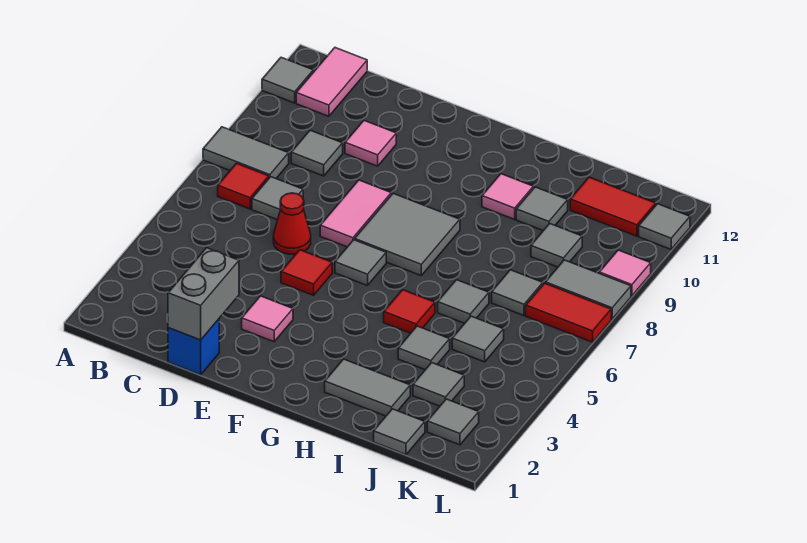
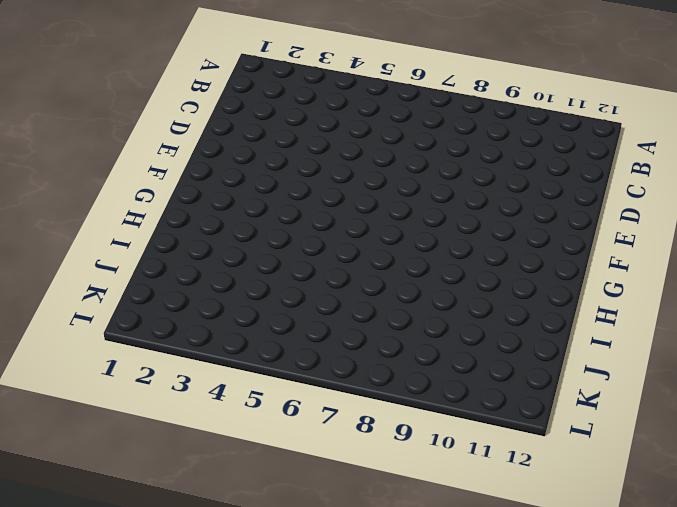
none -> grey 1x2 tile [203,127,289,178]
none -> grey 1x1 tile [262,57,313,103]
none -> red 1x1 tile [218,163,269,209]
none -> pink 1x2 tile [296,48,367,116]

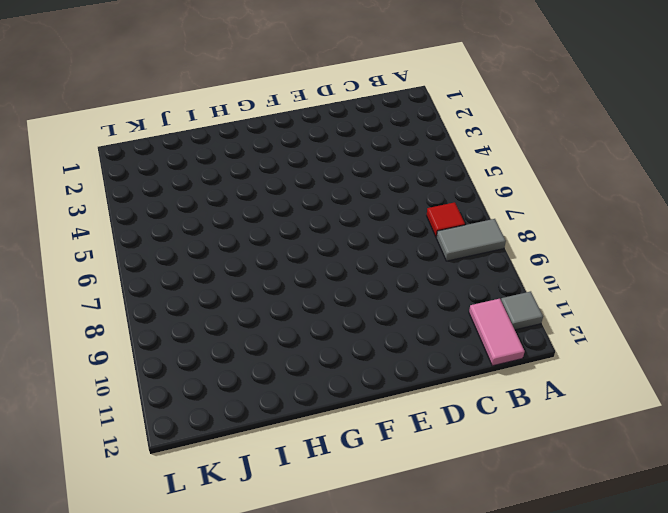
none -> grey 1x1 tile [252,177,303,220]
none -> grey 1x1 tile [291,130,343,176]
none -> blue 1x1 brick [168,319,219,375]
none -> red 1x1 cone [273,193,311,254]

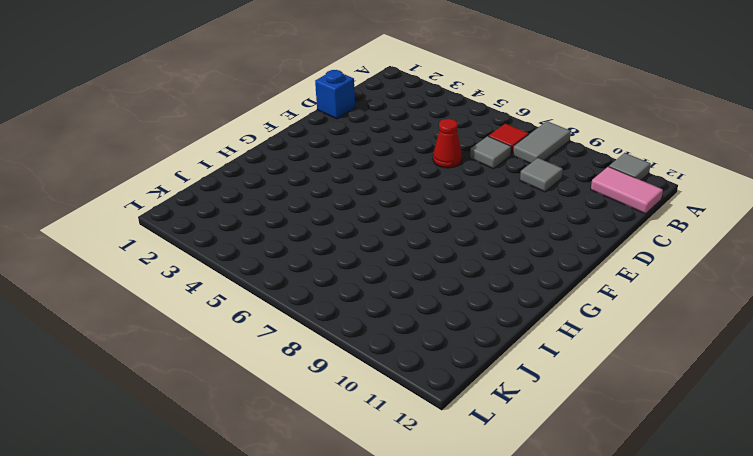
none -> pink 1x1 tile [345,121,396,166]
none -> pink 1x1 tile [242,296,293,342]
none -> red 1x1 tile [281,250,332,295]
none -> pink 1x2 tile [320,180,391,247]

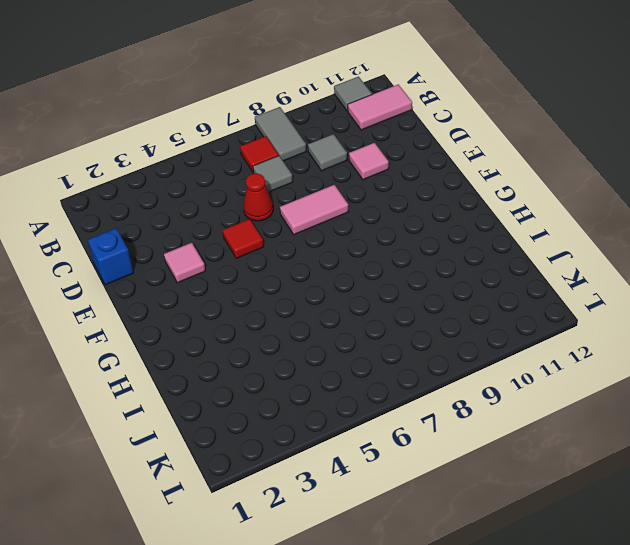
none -> grey 1x1 tile [335,240,386,286]
none -> grey 2x2 tile [355,194,460,275]
none -> grey 1x2 tile [325,359,410,416]
none -> red 1x1 tile [384,290,435,333]

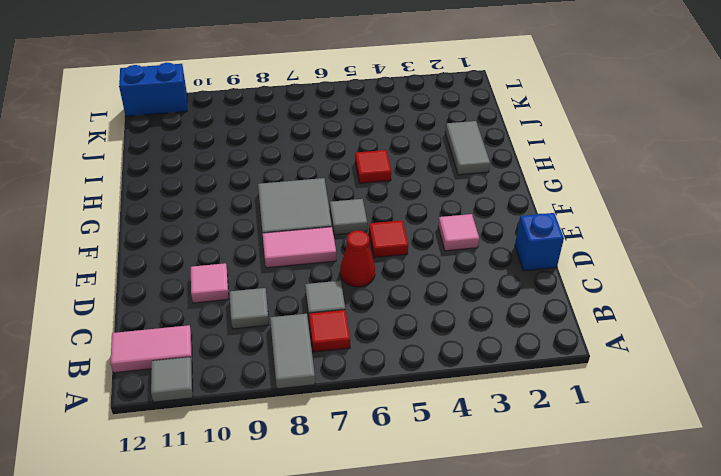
blue 1x2 brick [119,63,187,116] -> grey 1x1 tile [639,204,690,249]
none -> pink 1x1 tile [482,174,533,219]
none -> grey 1x1 tile [398,326,450,370]
none -> grey 1x1 tile [438,280,489,323]
none -> grey 1x1 tile [516,187,568,231]

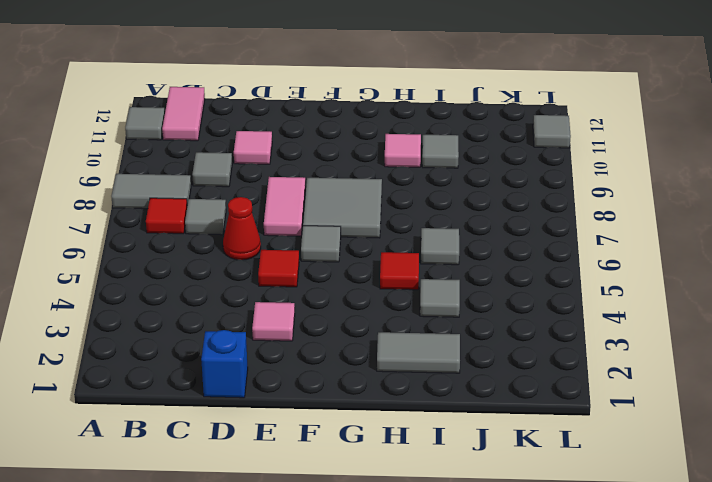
none -> grey 1x1 tile [374,409,425,455]
none -> grey 1x1 tile [413,363,464,406]
none -> grey 1x1 tile [452,316,504,362]
none -> grey 1x1 tile [492,270,543,316]

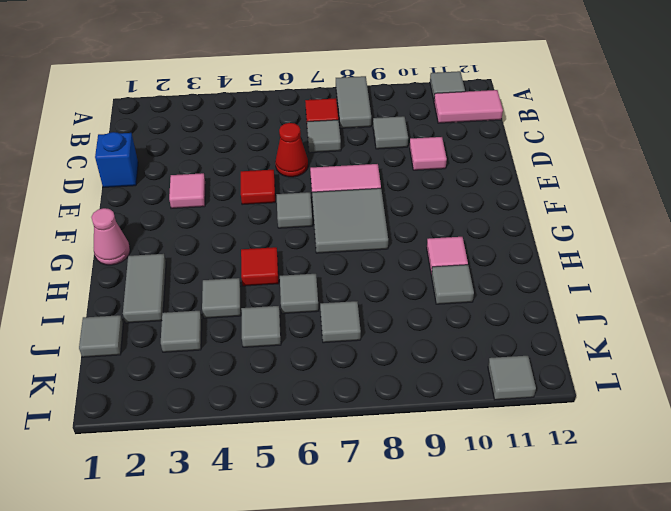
pink 1x1 cone [91,208,130,265] -> none
none -> grey 1x1 tile [531,224,582,267]
none -> red 1x2 tile [570,177,656,236]
none -> grey 1x1 tile [427,399,479,445]
none -> red 1x2 tile [526,283,611,342]

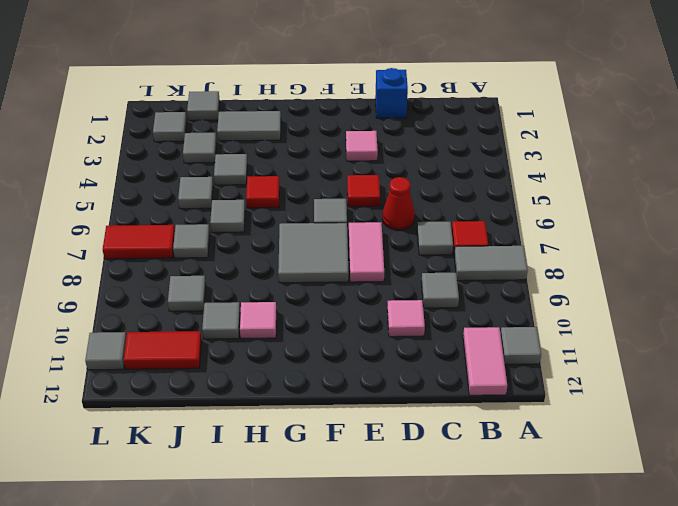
none -> grey 1x2 tile [545,260,631,319]
none -> pink 1x1 tile [599,250,651,296]
none -> grey 1x2 brick [168,248,239,340]

